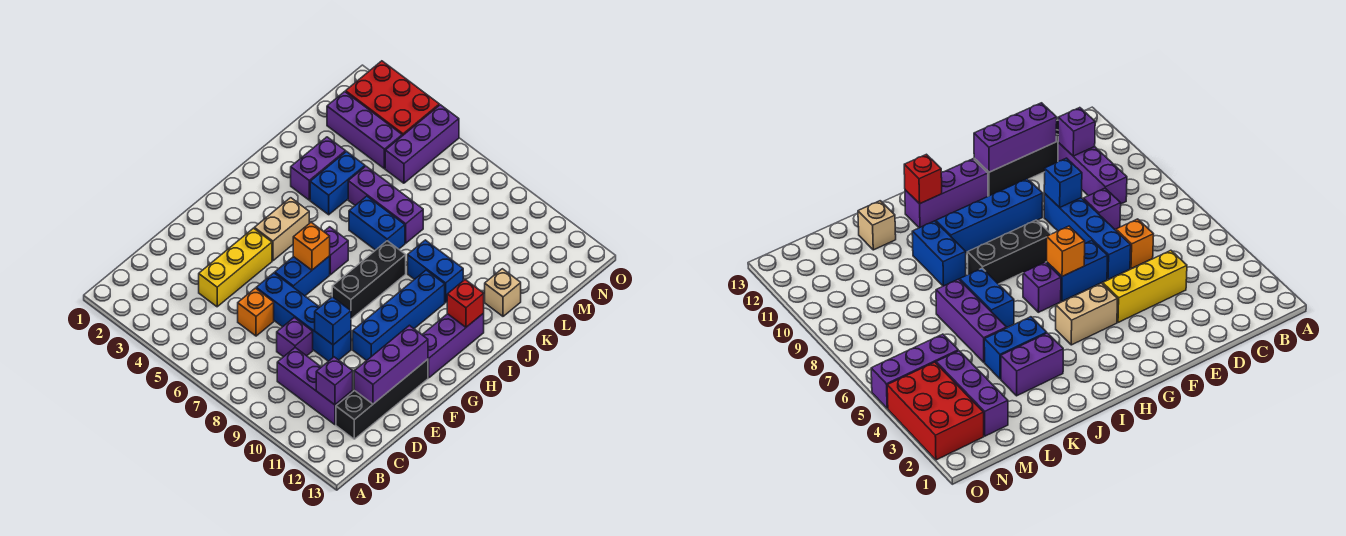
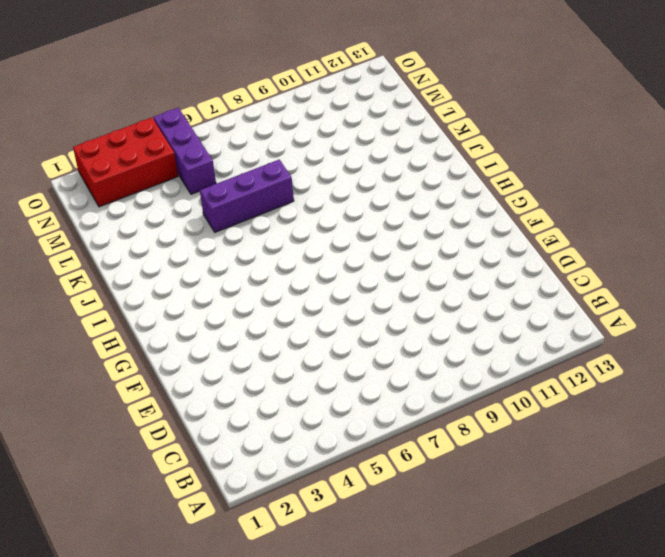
none -> purple 1x3 brick [277,348,353,425]
none -> black 1x4 brick [336,359,428,439]
none -> yellow 1x3 brick [199,228,272,307]

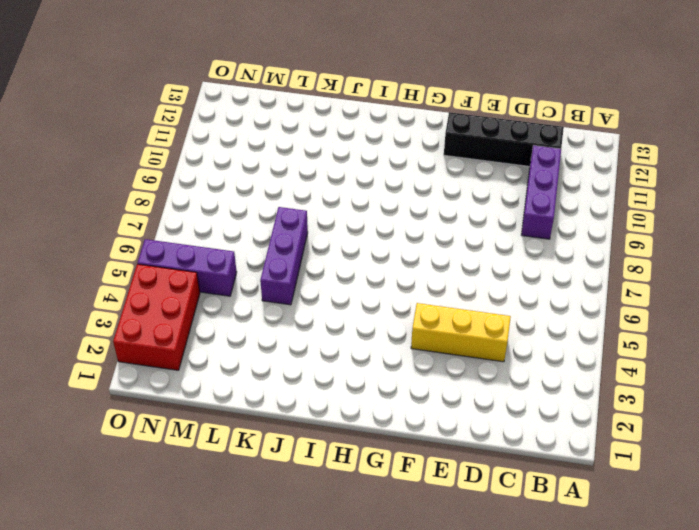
none -> orange 1x1 brick [238,288,274,336]
none -> purple 1x1 brick [277,318,313,357]
none -> blue 1x4 brick [256,273,351,361]

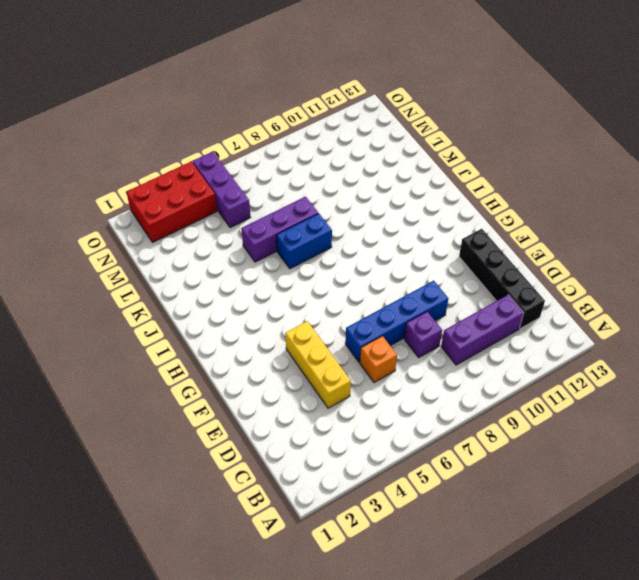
none -> blue 1x2 brick [275,256,330,296]
none -> blue 1x4 brick [353,270,445,361]
none -> tan 1x2 brick [254,198,309,261]

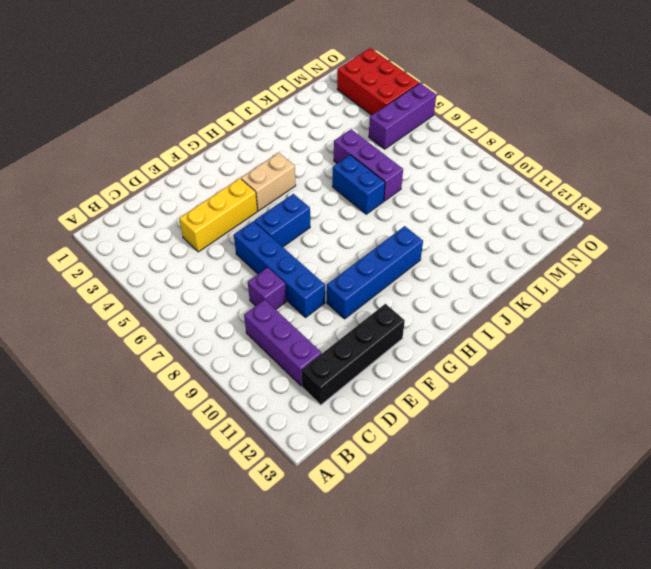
none -> orange 1x1 brick [238,288,274,336]
none -> black 1x3 brick [332,241,406,319]
none -> purple 1x3 brick [422,313,484,378]

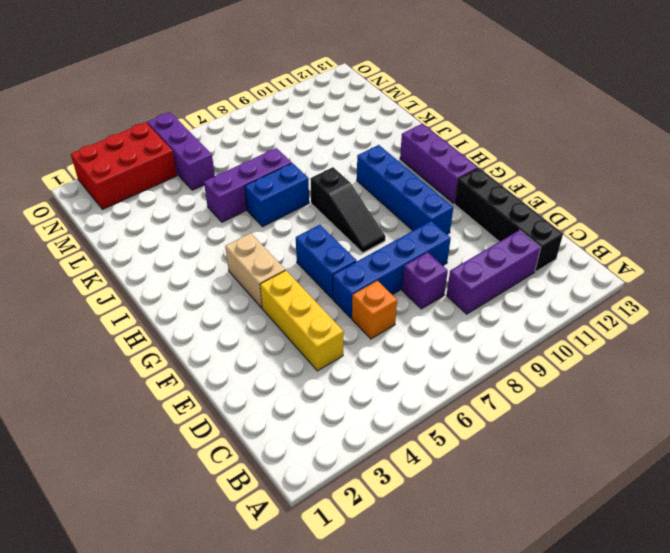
black 1x3 slope [310,167,386,253] -> black 1x3 brick [332,241,406,319]
none -> purple 1x1 brick [324,227,348,275]
none -> purple 1x2 brick [291,137,346,200]
none -> blue 1x2 brick [310,152,365,215]

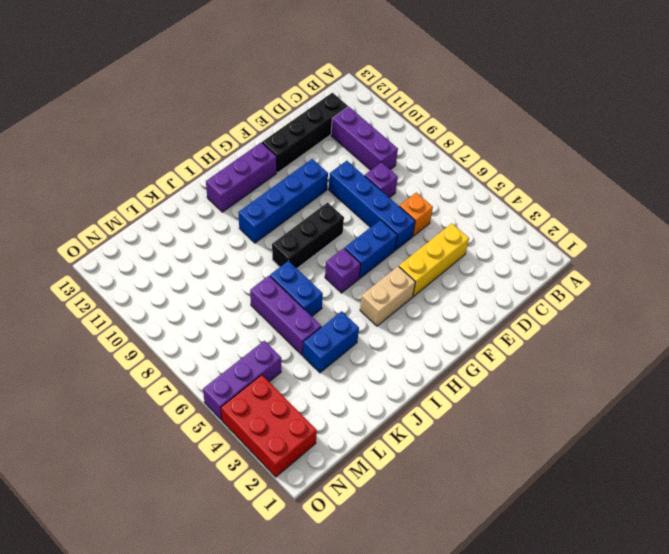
none -> purple 1x2 brick [291,137,346,200]
none -> blue 1x2 brick [408,240,463,303]
none -> tan 1x1 brick [485,269,521,316]

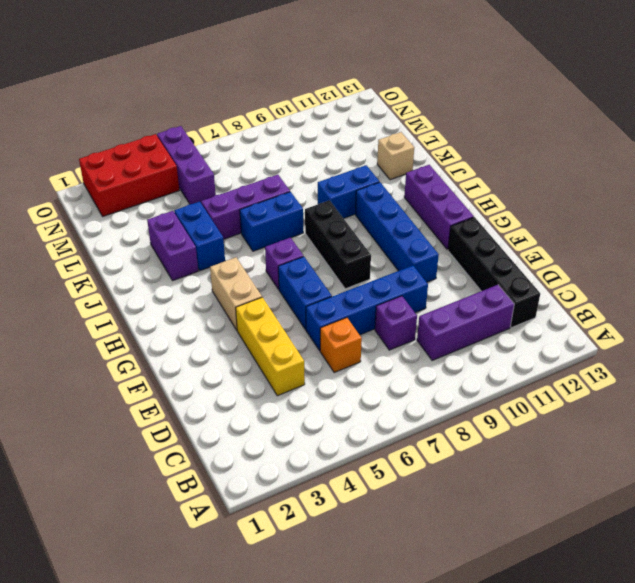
none -> purple 1x3 brick [327,92,402,169]
none -> purple 1x1 brick [316,357,353,405]
none -> purple 1x3 brick [354,325,428,404]

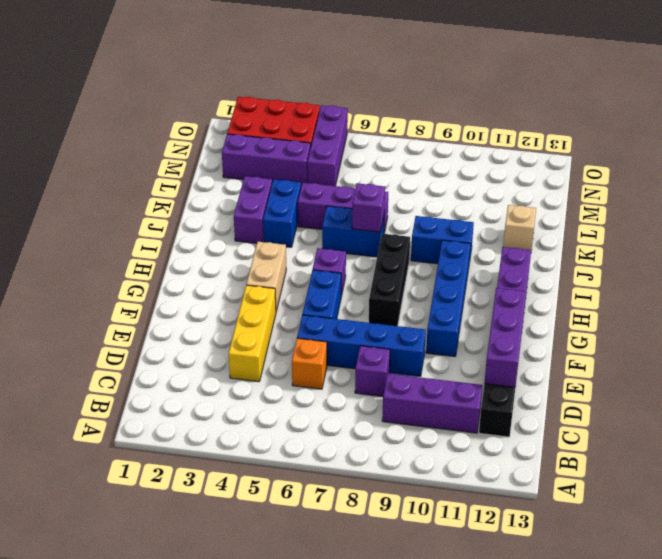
purple 1x1 brick [352,183,385,232] -> purple 1x1 brick moved to [316,357,353,405]
none -> blue 1x1 brick [315,297,351,345]
none -> orange 1x1 brick [293,222,330,270]
none -> red 1x1 brick [447,280,484,327]

